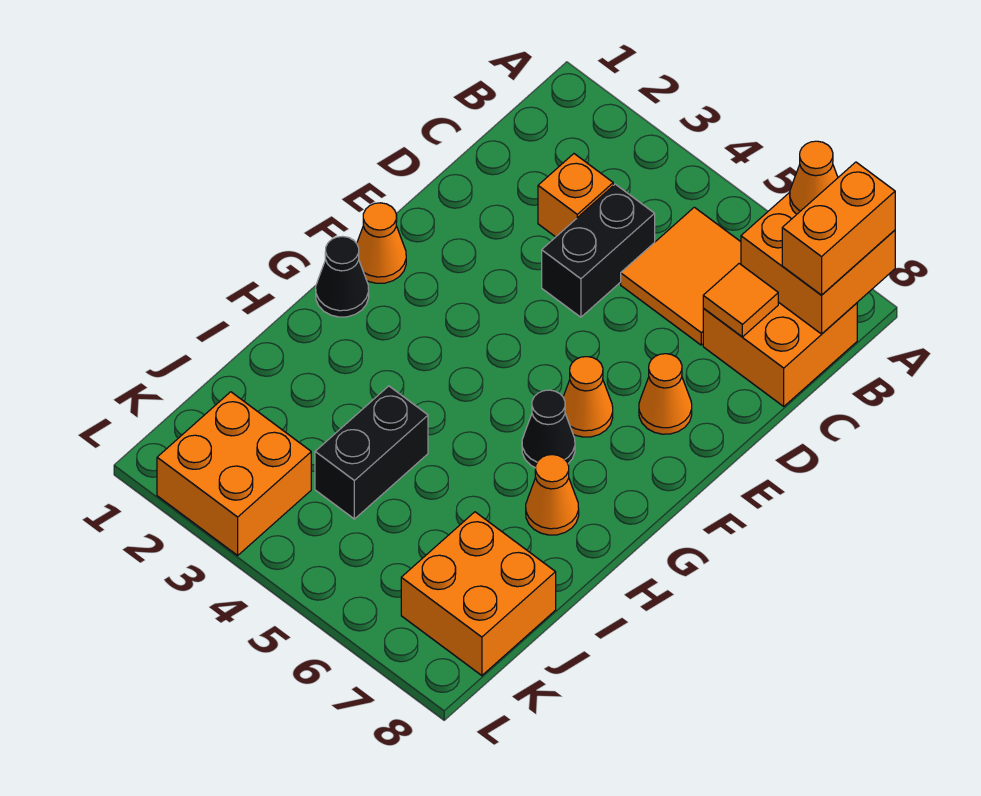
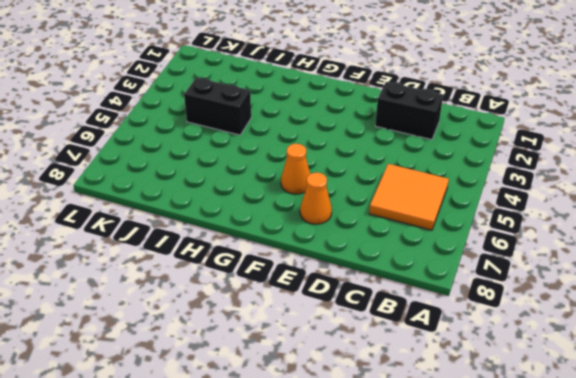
black 1x2 brick [375,82,443,140] -> black 1x2 brick moved to [542,184,655,317]
none -> orange 2x2 brick [703,302,857,406]
none -> orange 1x1 brick [538,154,613,237]
none -> orange 1x1 cone [357,203,406,283]

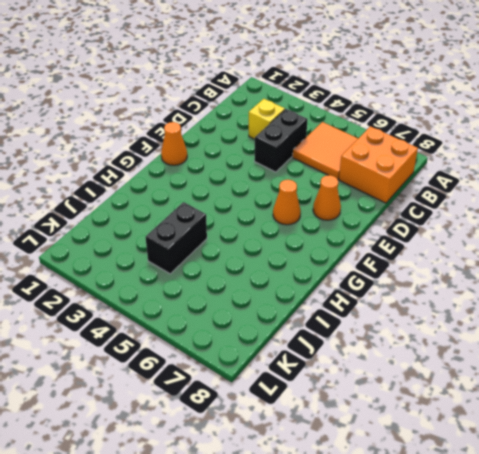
yellow 1x1 brick [249,99,285,139] -> orange 1x1 brick [538,154,613,237]
none -> black 1x1 cone [316,236,369,317]
none -> black 1x1 cone [522,390,575,468]
none -> orange 1x1 cone [526,455,579,535]

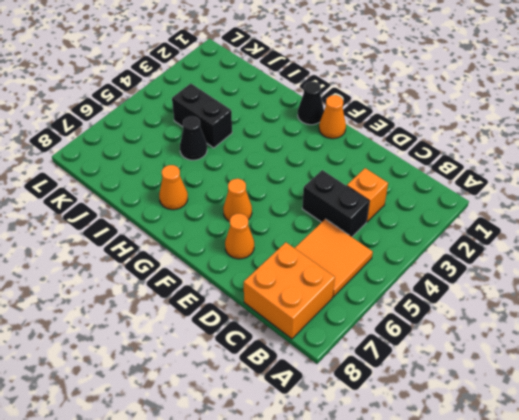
black 1x1 cone [180,116,207,160] -> black 1x1 cone moved to [522,390,575,468]
none -> orange 2x2 brick [401,512,556,676]
none -> orange 2x2 brick [157,392,311,555]
none -> orange 2x2 brick [741,192,895,334]

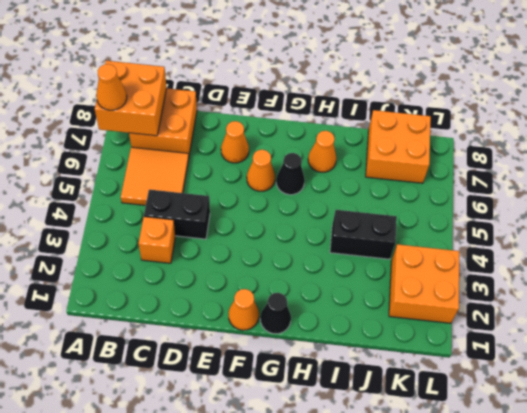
none -> orange 1x1 tile [703,264,778,337]
none -> orange 1x2 brick [782,162,895,295]

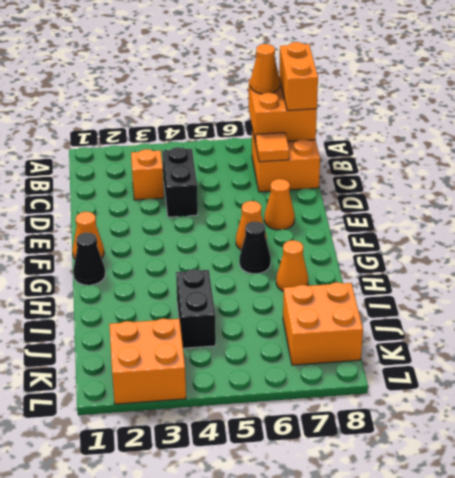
none -> orange 2x2 tile [621,207,741,345]

